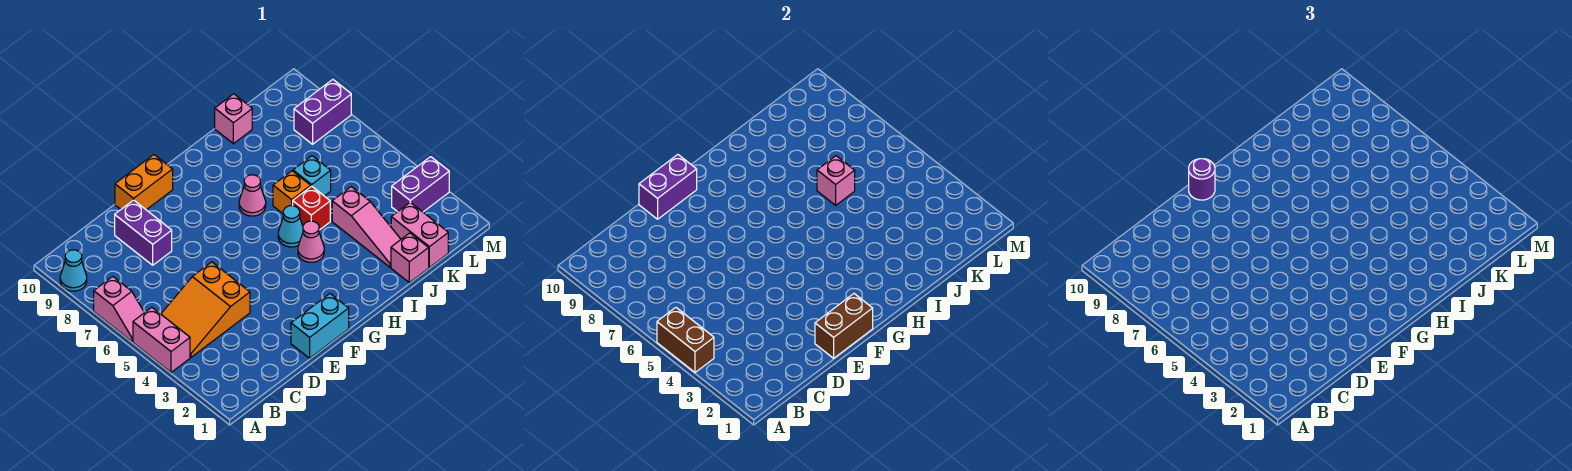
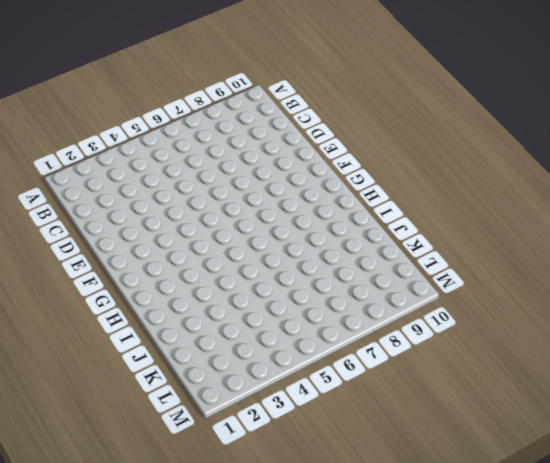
none -> pink 1x2 brick [133,307,190,372]
none -> pink 1x2 slope [94,276,144,342]
none -> cyan 1x1 cone [60,250,87,291]

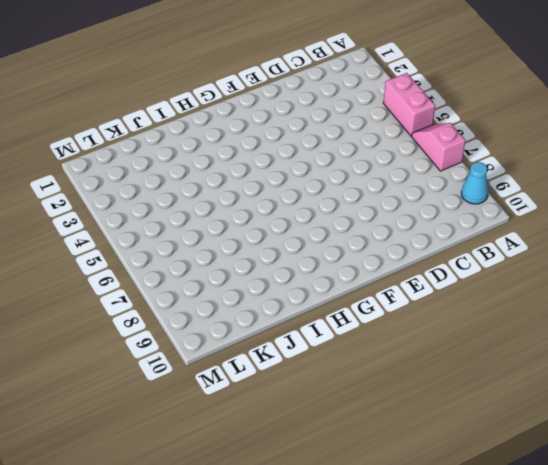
none -> orange 2x3 slope [161,262,250,357]
none -> purple 1x2 brick [115,200,172,265]
none -> cyan 1x2 brick [291,294,349,358]

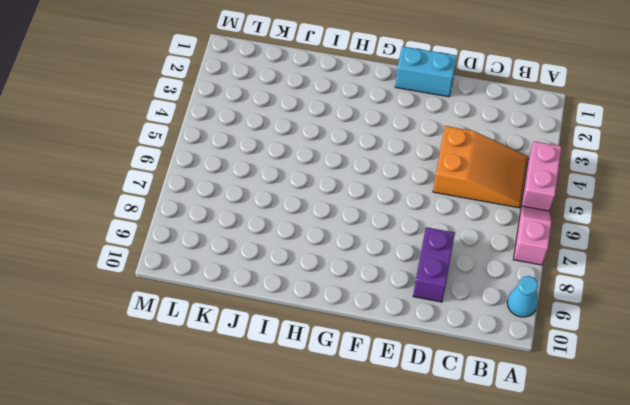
none -> orange 1x2 brick [115,155,173,210]
none -> pink 1x1 cone [298,221,324,262]
none -> cyan 1x1 cone [278,206,303,247]

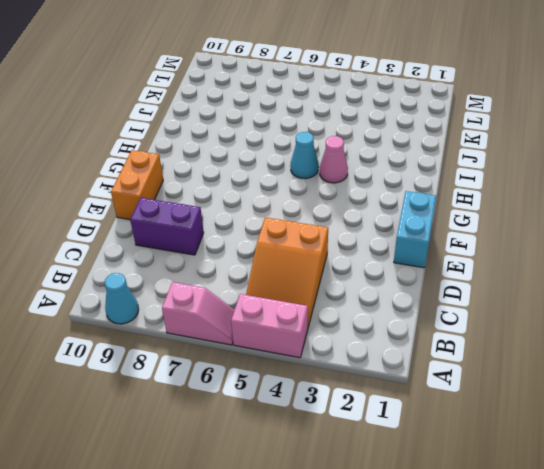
none -> pink 1x1 cone [239,175,266,216]
none -> red 1x1 brick [293,186,330,230]
none -> orange 1x1 brick [273,171,311,214]

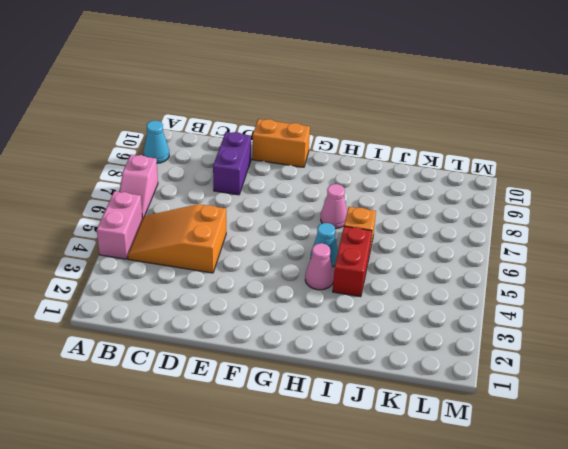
red 1x2 brick [333,226,372,297] -> red 1x1 brick [293,186,330,230]
none -> cyan 1x2 brick [291,294,349,358]
none -> pink 1x1 brick [391,233,429,283]
none -> pink 1x3 slope [332,187,401,267]

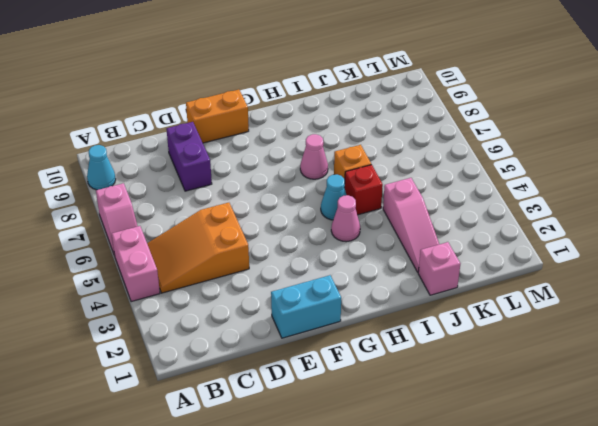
none -> cyan 1x1 brick [293,156,331,196]
none -> pink 1x1 brick [215,94,252,144]
none -> pink 1x2 brick [391,202,448,268]

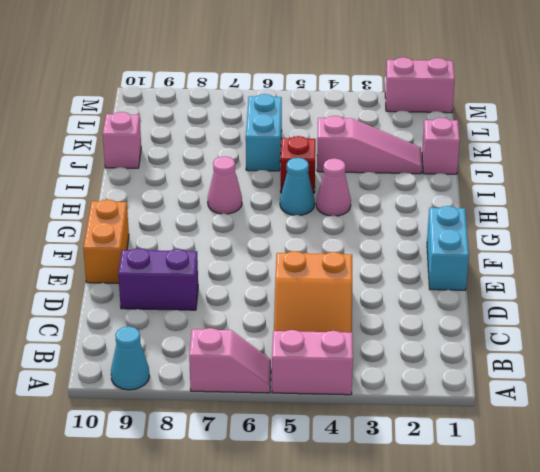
cyan 1x2 brick [246,94,282,171] -> cyan 1x1 brick [293,156,331,196]
pink 1x2 brick [385,57,455,113] -> pink 1x2 brick moved to [391,202,448,268]
none -> orange 1x1 brick [273,171,311,214]
none -> purple 1x2 brick [392,157,449,212]
none -> purple 1x2 brick [294,80,351,144]

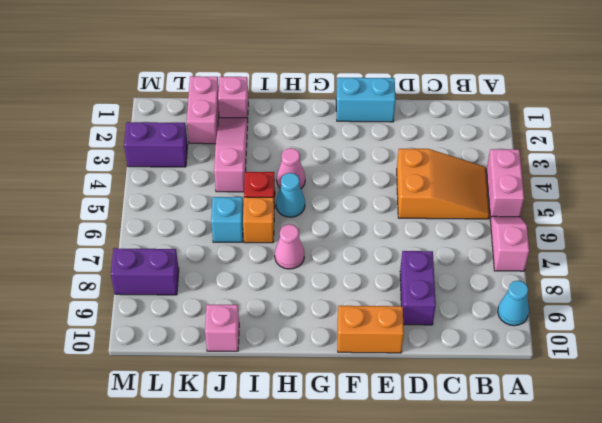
none -> brown 1x2 brick [657,307,714,372]
none -> brown 1x2 brick [815,294,873,358]
none -> purple 1x2 brick [639,155,697,219]

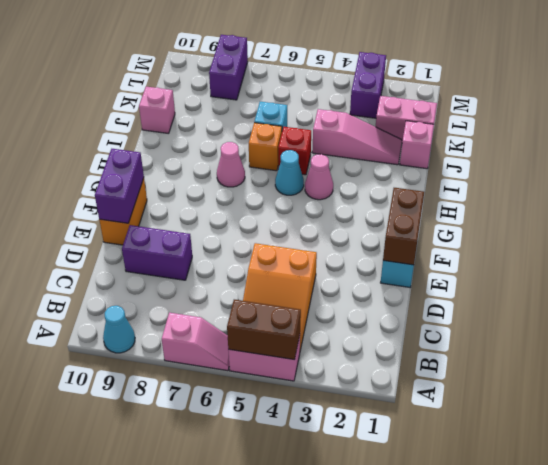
none -> pink 1x1 brick [817,156,855,205]
none -> purple 1x1 round brick [1189,159,1215,200]

